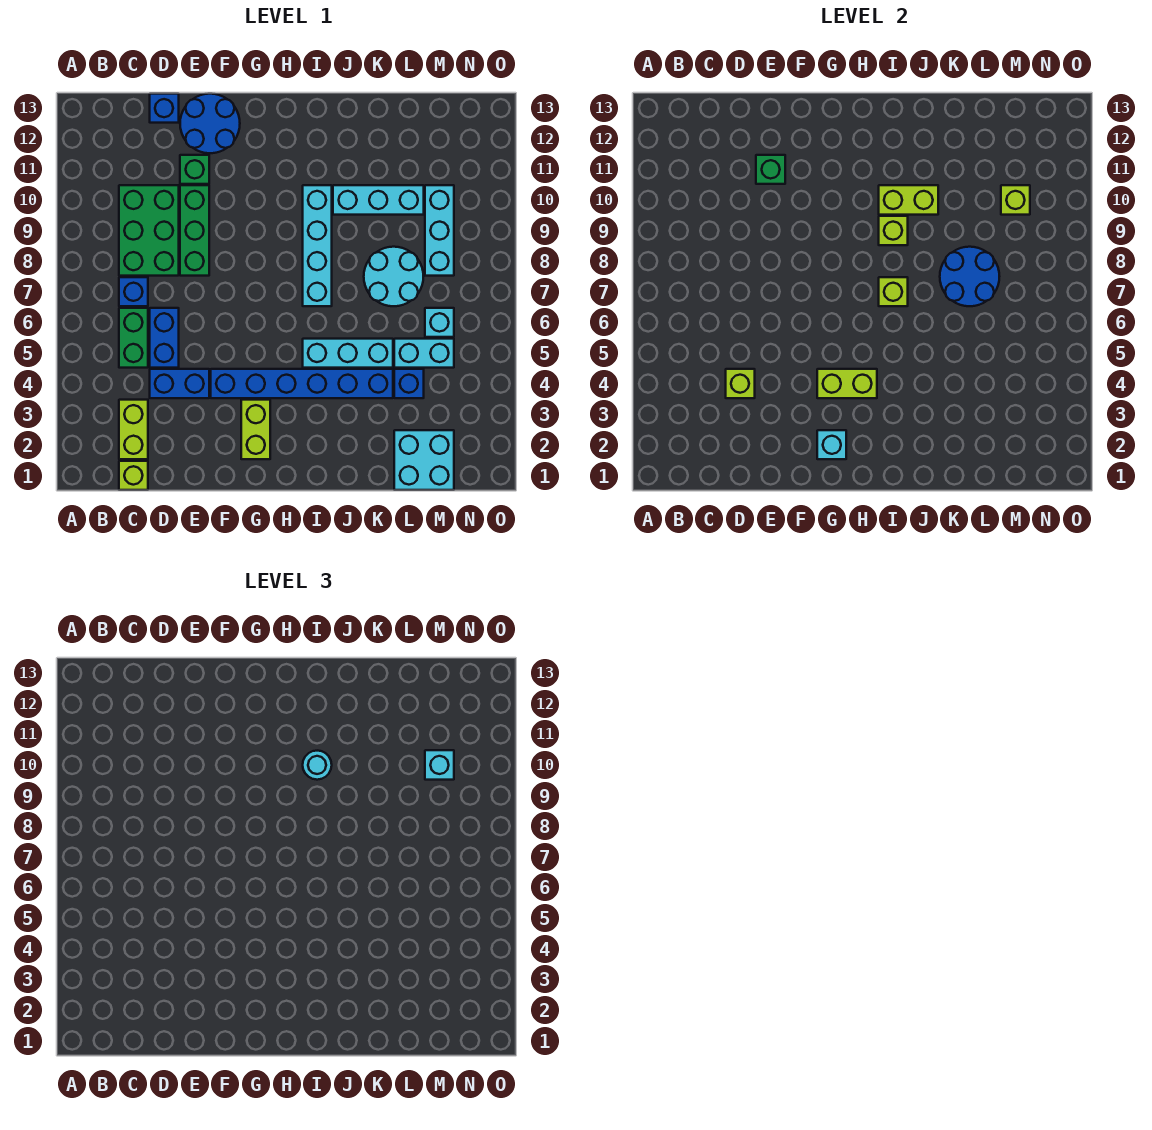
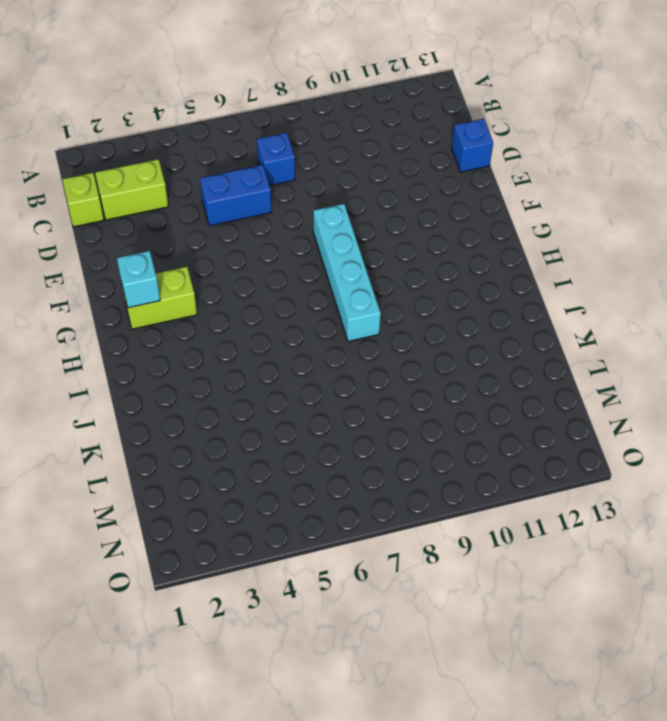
cyan 1x4 brick [313,204,381,341] -> cyan 1x4 brick turned to [303,185,332,306]
none -> green 1x2 brick [119,308,148,368]
none -> green 2x3 brick [119,185,179,276]
none -> blue 1x2 brick [150,369,209,398]
none -> green 1x3 brick [180,185,209,276]

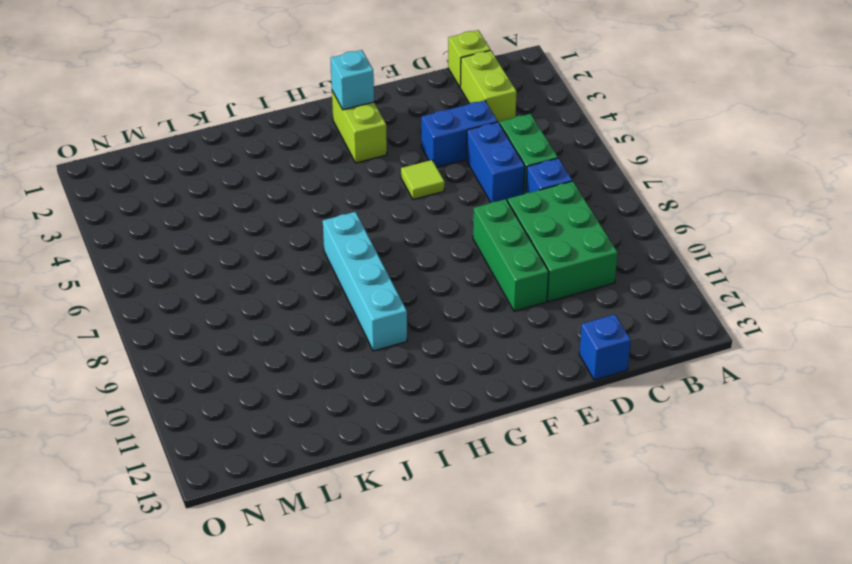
lime 1x1 tile [401,160,445,199] -> none
none -> green 1x1 brick [180,155,209,184]
none -> blue 2x2 round brick [180,94,240,153]
none -> blue 1x6 brick [211,369,393,398]
none -> cyan 1x3 brick [303,339,393,368]

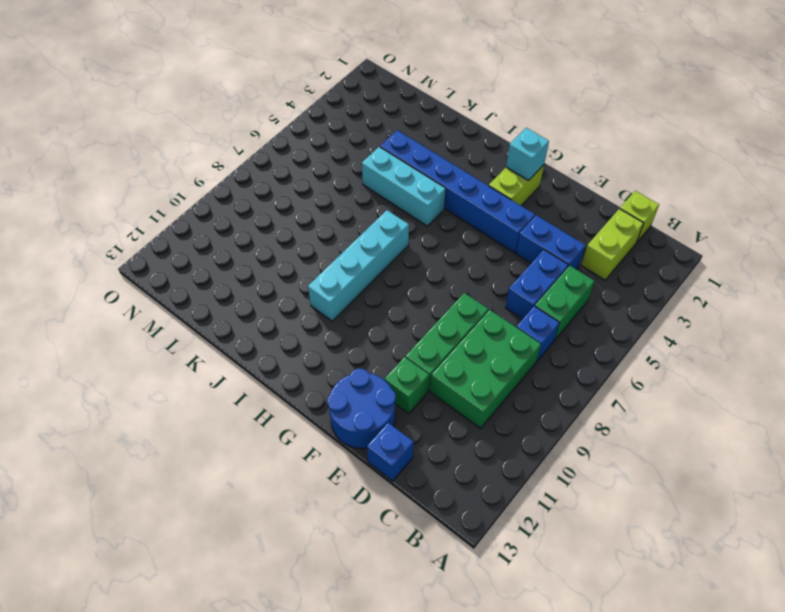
none -> cyan 1x3 brick [333,185,424,215]
none -> cyan 2x2 round brick [364,247,423,306]
none -> cyan 2x2 brick [394,430,454,490]
none -> blue 1x1 brick [394,369,424,398]

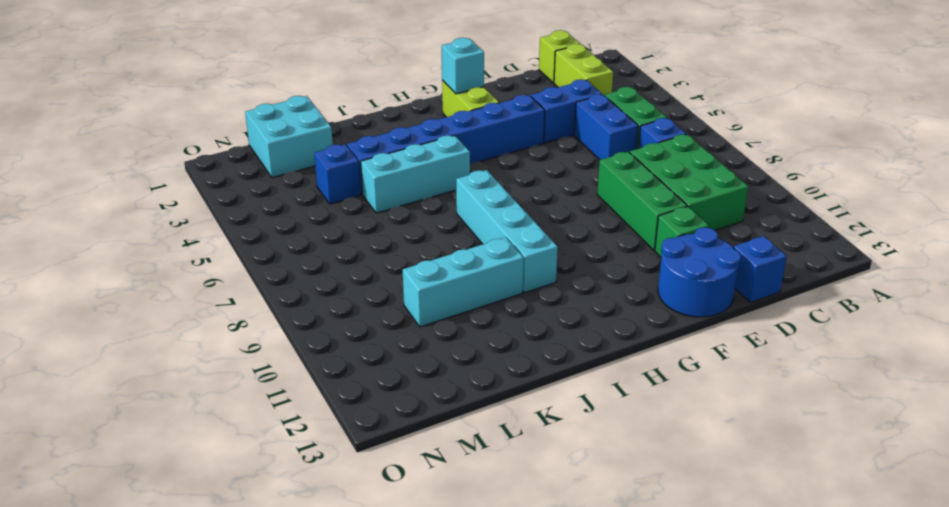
none -> cyan 2x2 round brick [364,247,423,306]
none -> cyan 1x2 brick [394,339,454,368]
none -> cyan 1x1 brick [425,308,454,337]
none -> cyan 1x3 brick [425,185,454,276]

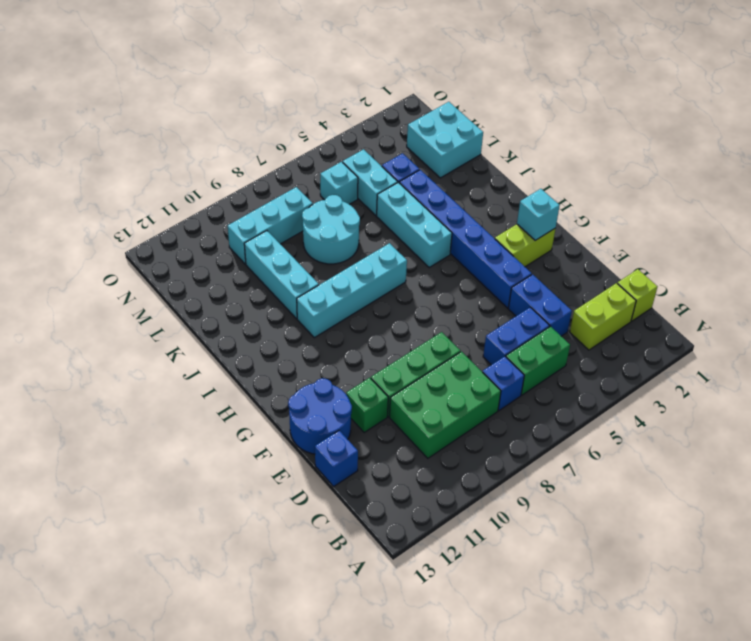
none -> lime 1x1 brick [726,369,755,398]
none -> green 1x1 brick [756,155,785,184]
none -> lime 1x2 brick [817,369,877,398]
none -> lime 1x1 brick [879,277,908,306]

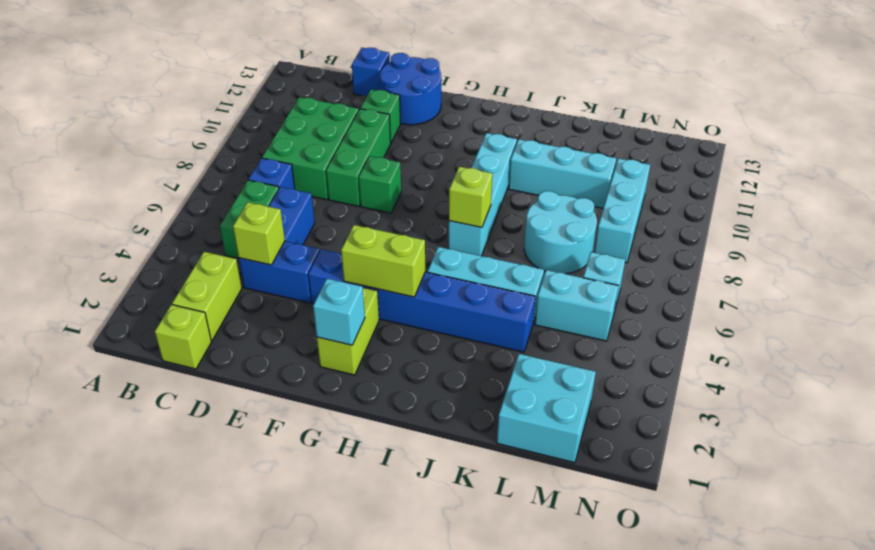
green 1x1 brick [359,156,401,213] -> green 1x1 brick moved to [756,155,785,184]
none -> blue 1x1 brick [394,369,424,398]
none -> lime 1x1 brick [879,216,908,245]
none -> lime 1x2 brick [879,185,938,215]
none -> blue 2x2 round brick [940,247,999,306]

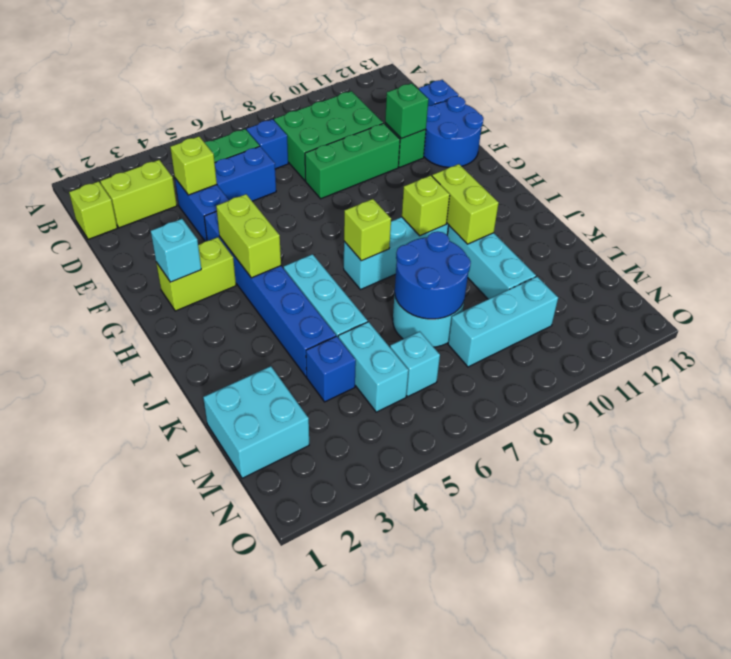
none -> lime 1x1 brick [1001,185,1030,215]
none -> cyan 1x1 round brick [303,751,332,780]
none -> cyan 1x1 brick [425,750,454,780]

